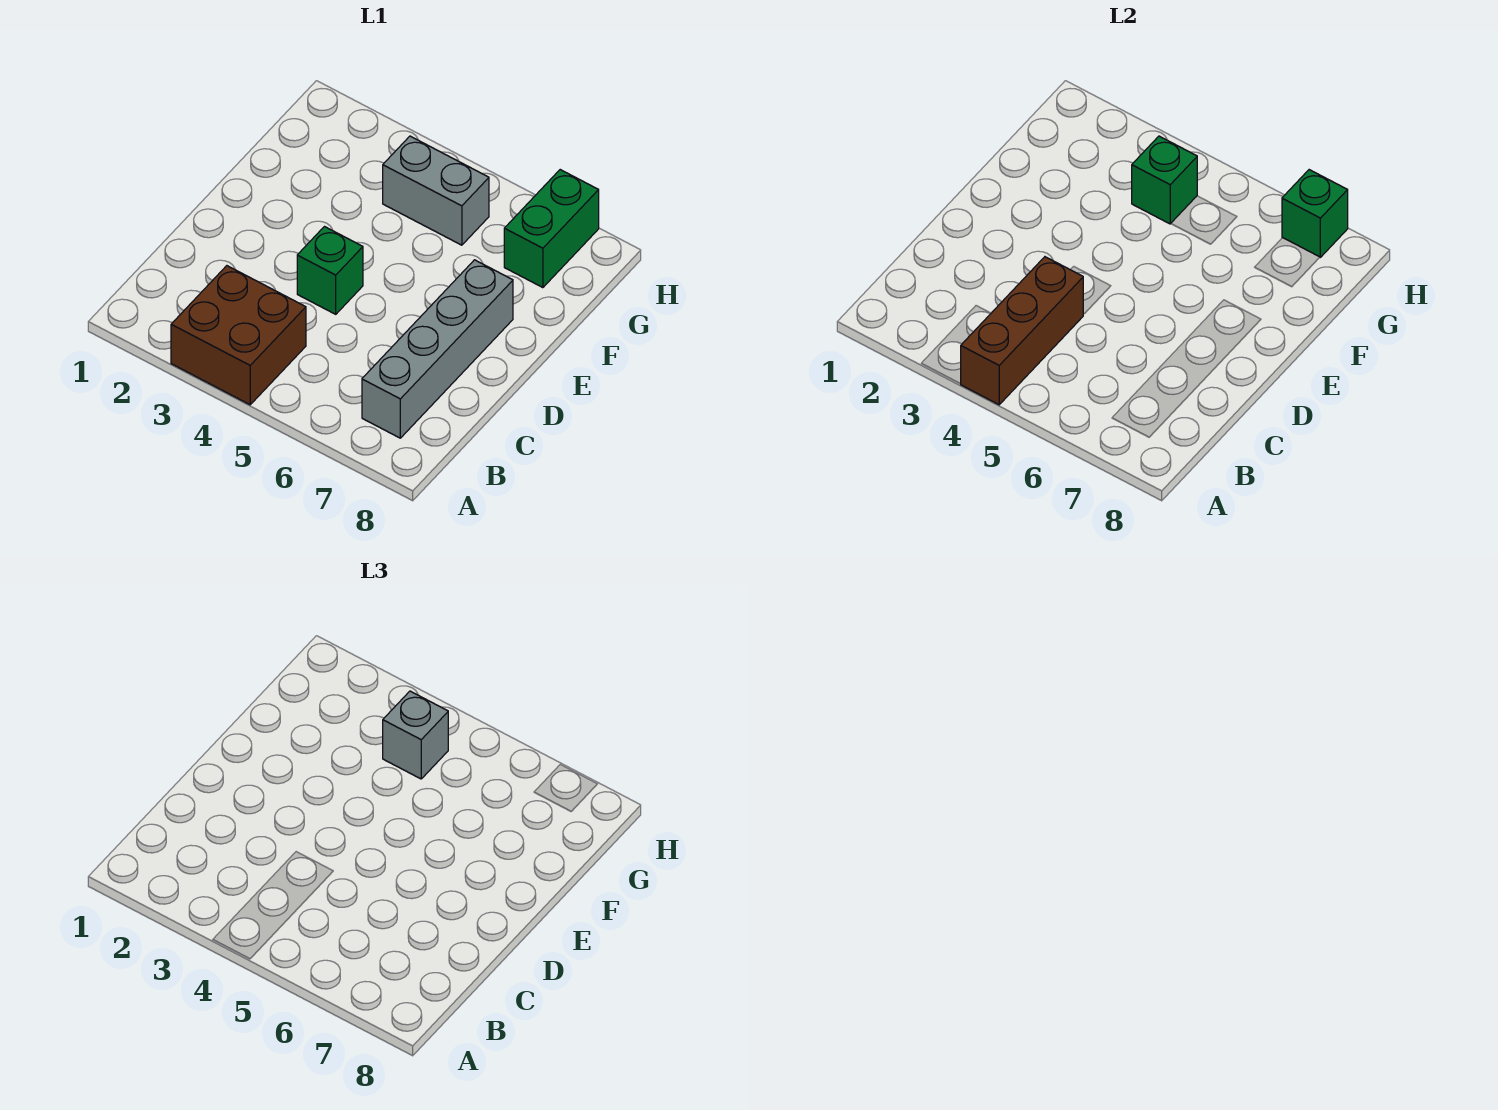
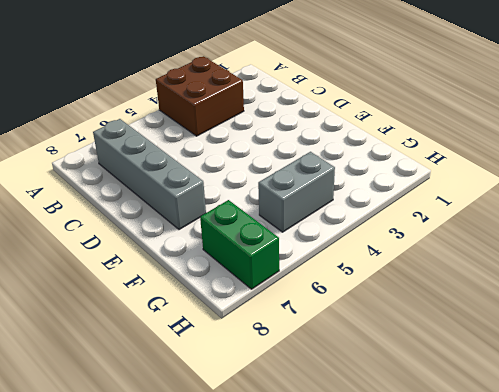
none -> green 1x1 brick [297,227,363,314]
none -> brown 1x3 brick [961,257,1083,405]

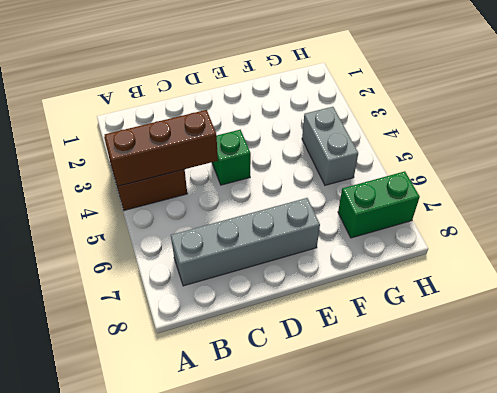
none -> green 1x1 brick [1132,136,1197,224]
none -> green 1x1 brick [1282,170,1348,257]

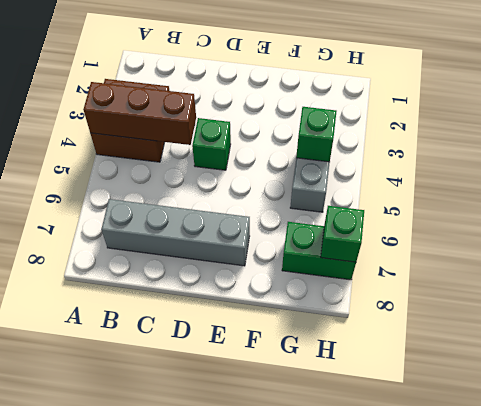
none -> grey 1x1 brick [383,691,448,779]

